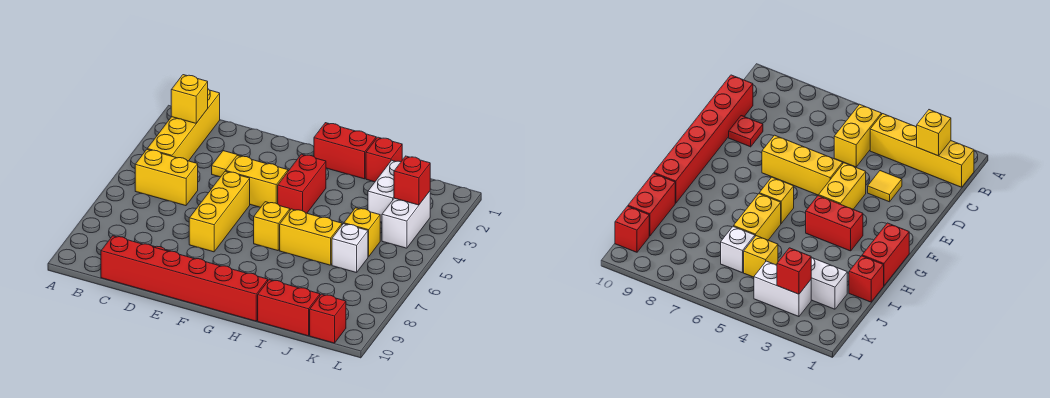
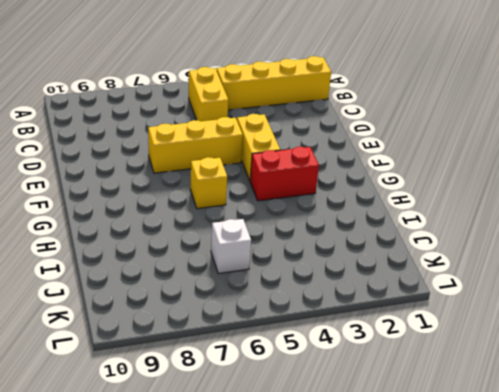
none -> red 1x6 brick [101,236,268,321]
none -> yellow 1x1 tile [212,151,242,177]
none -> red 1x1 plate [729,116,763,147]

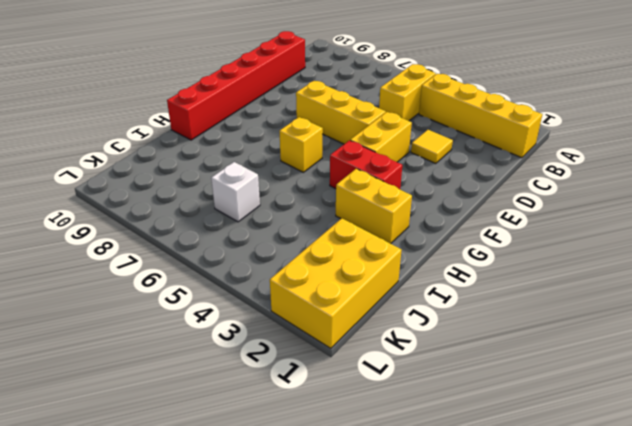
yellow 1x2 brick [336,169,412,244] -> yellow 1x2 brick turned to [280,209,342,265]
yellow 2x3 brick [270,218,402,348] -> white 1x2 brick [368,160,401,222]
none -> red 1x1 plate [729,116,763,147]
none -> red 1x2 brick [314,123,376,179]
none -> red 1x1 brick [366,137,402,182]

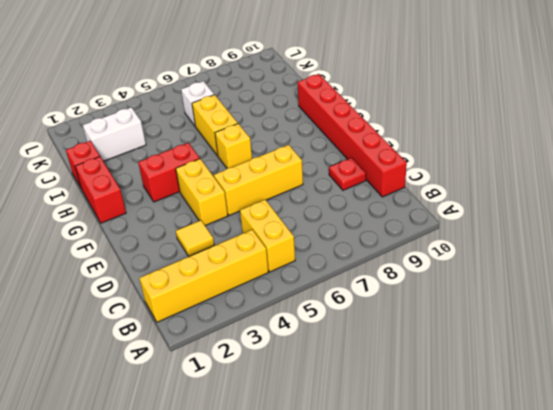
none -> red 1x2 brick [258,280,320,336]
none -> yellow 1x1 brick [344,208,380,257]
none -> white 1x2 brick [382,191,430,248]

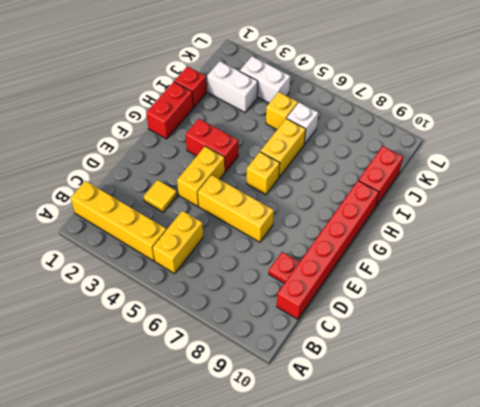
none -> red 1x1 brick [310,294,346,343]
none -> yellow 1x1 brick [171,75,208,123]
none -> red 1x1 brick [394,156,430,205]

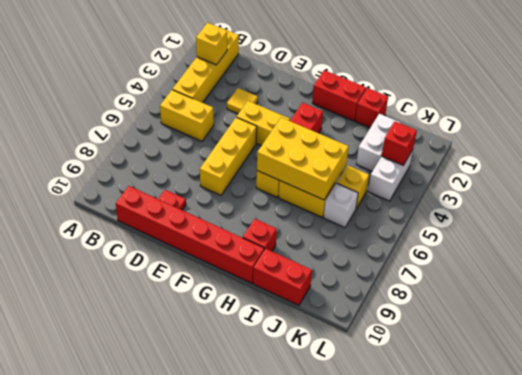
yellow 2x3 brick [257,118,349,200] -> none
red 1x1 brick [243,219,277,251] -> red 1x1 brick moved to [310,294,346,343]

